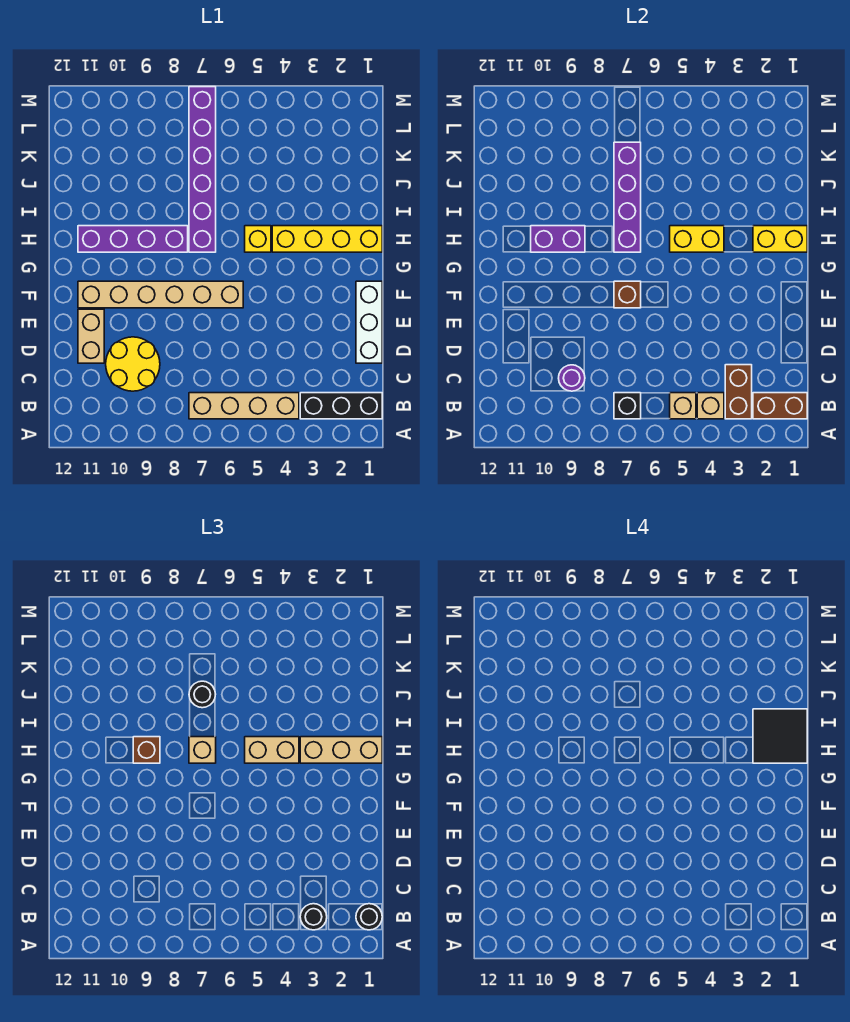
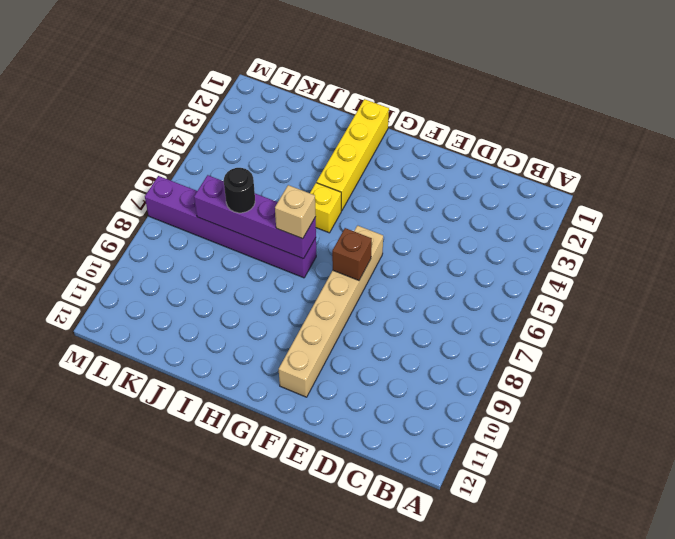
none -> black 1x3 brick [300,393,382,419]
none -> tan 1x4 brick [189,393,299,419]
none -> yellow 2x2 round brick [106,337,160,391]

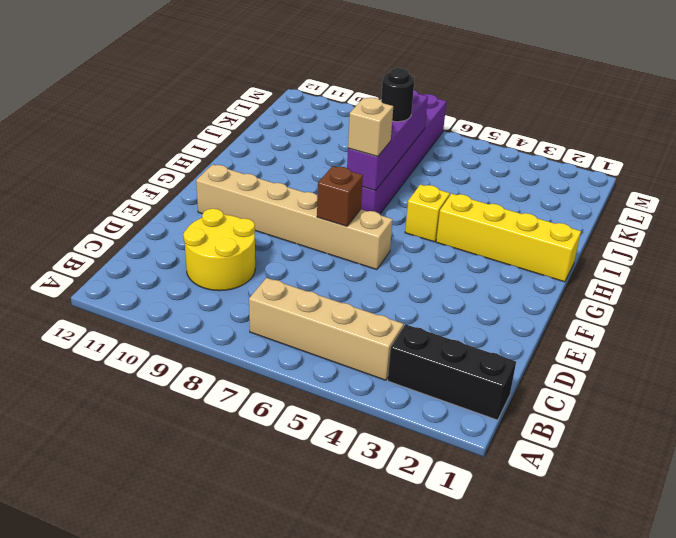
none -> white 1x3 brick [356,281,382,363]
none -> tan 1x2 brick [78,309,104,363]
none -> purple 1x4 brick [78,226,188,252]

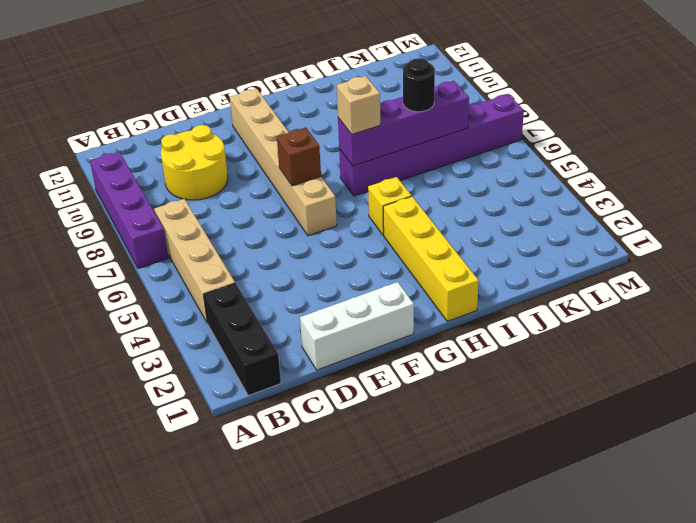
purple 1x4 brick [90,152,168,268] -> purple 1x4 brick moved to [78,226,188,252]
none -> tan 1x2 brick [78,309,104,363]
none -> brown 1x2 brick [753,393,807,419]
none -> brown 1x2 brick [725,365,752,419]

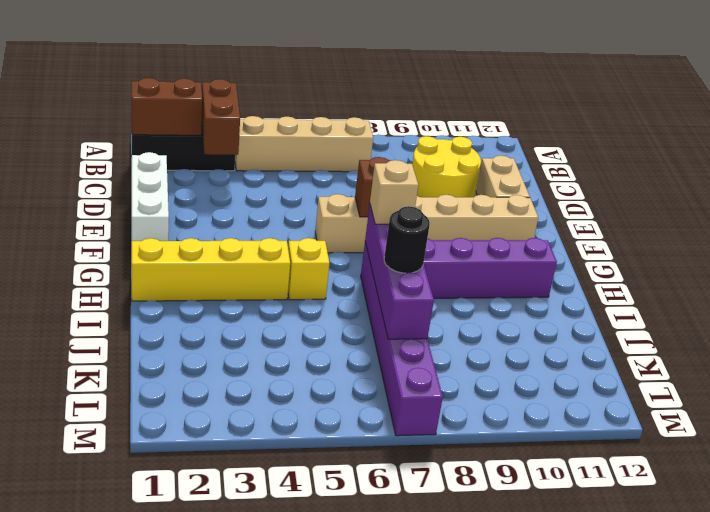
none -> tan 1x1 brick [697,393,724,419]
none -> tan 1x1 brick [670,393,696,419]
none -> black 1x1 brick [614,393,641,419]

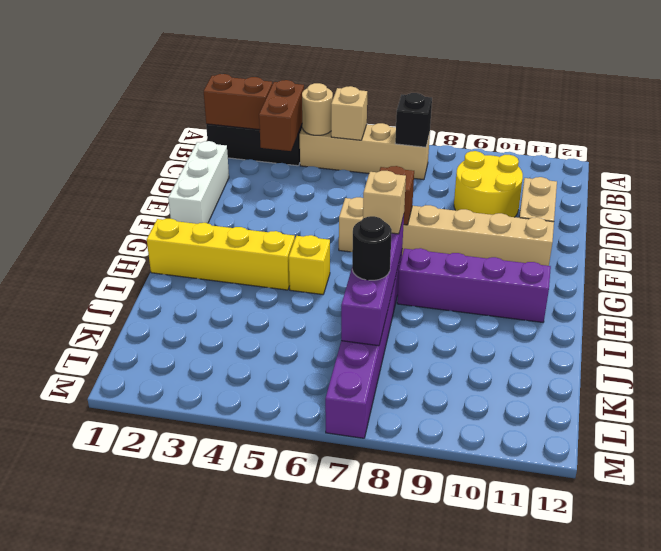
tan 1x1 round brick [302,83,333,135] -> tan 1x1 brick [697,393,724,419]
none -> purple 1x1 round brick [559,365,585,391]
none -> yellow 1x2 brick [753,226,807,252]
none -> yellow 1x2 brick [670,226,724,252]

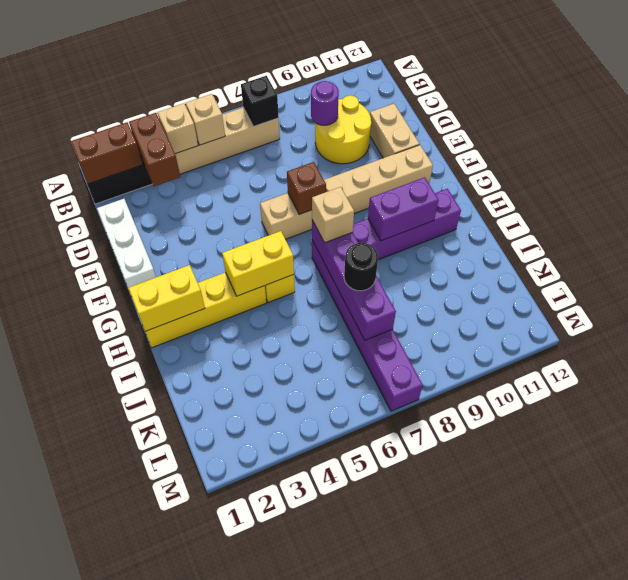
none -> black 1x1 round brick [356,904,382,930]
none -> black 1x1 round brick [300,904,327,930]
none -> tan 1x3 brick [300,737,382,763]

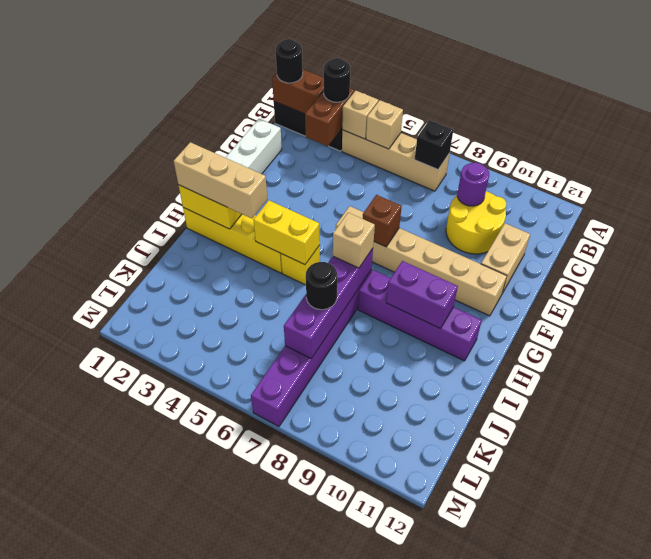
none -> tan 1x2 brick [245,737,299,763]
none -> brown 1x1 brick [133,737,160,763]
none -> black 2x2 tile [753,709,807,763]

